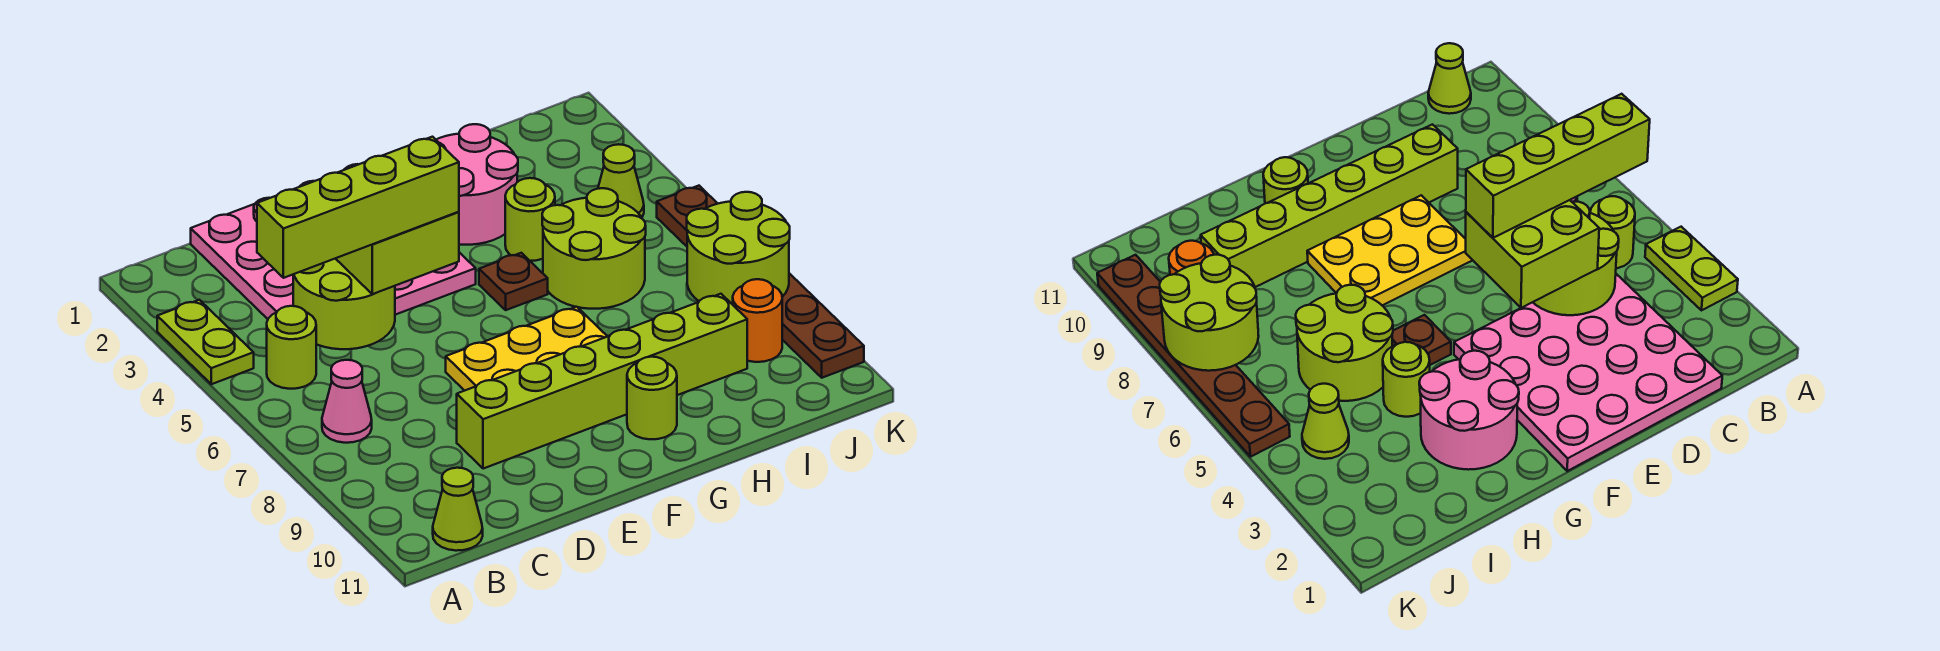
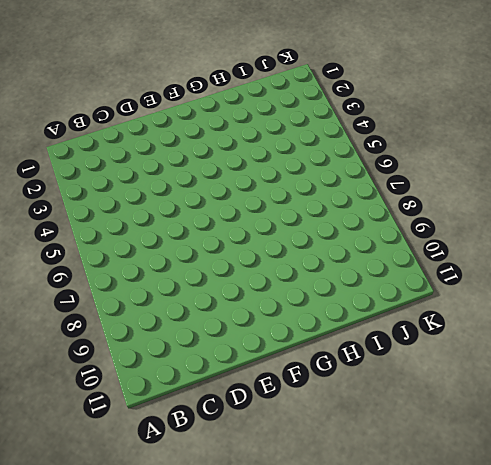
none -> lime 1x2 plate [157,300,254,384]
none -> lime 1x1 round brick [267,306,316,389]
none -> pink 1x1 cone [322,360,372,443]

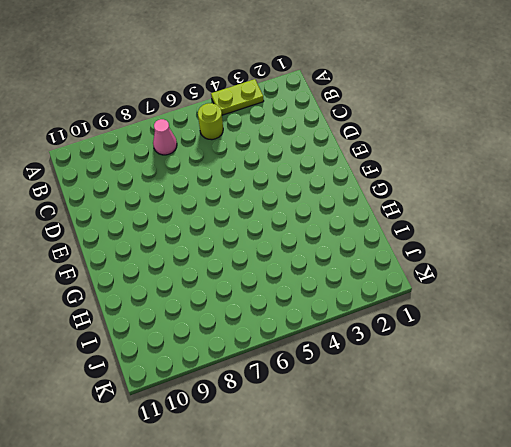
none -> lime 1x1 cone [433,468,483,551]
none -> pink 4x4 plate [191,164,476,319]
none -> lime 1x6 brick [457,294,747,469]

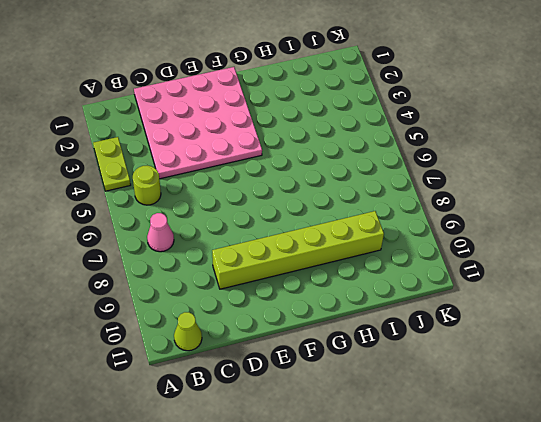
none -> yellow 2x3 plate [446,307,607,391]
none -> pink 2x2 round brick [436,124,518,245]
none -> brown 1x1 plate [479,253,548,310]

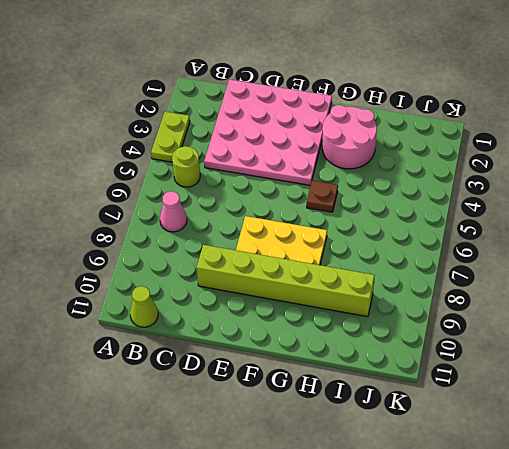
none -> lime 1x1 round brick [627,357,677,439]
none -> lime 1x1 round brick [505,178,555,261]
none -> lime 2x2 round brick [542,188,646,309]

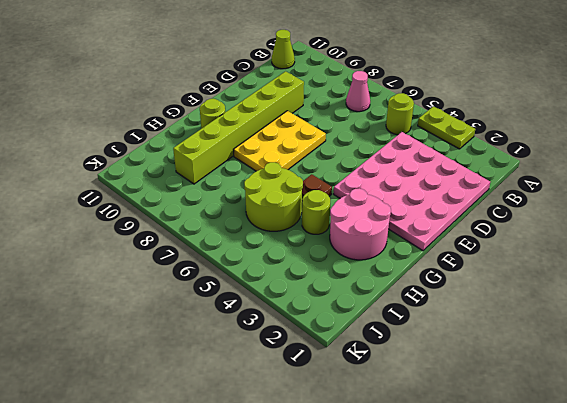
none -> lime 1x1 cone [598,144,644,217]
none -> orange 1x1 round brick [733,279,782,362]
none -> brown 1x6 plate [657,186,864,378]

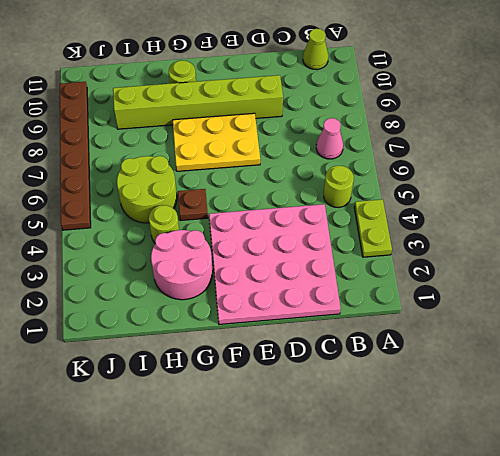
none -> lime 1x1 cone [598,144,644,217]
none -> orange 1x1 round brick [733,279,782,362]
none -> lime 2x2 round brick [293,259,395,349]

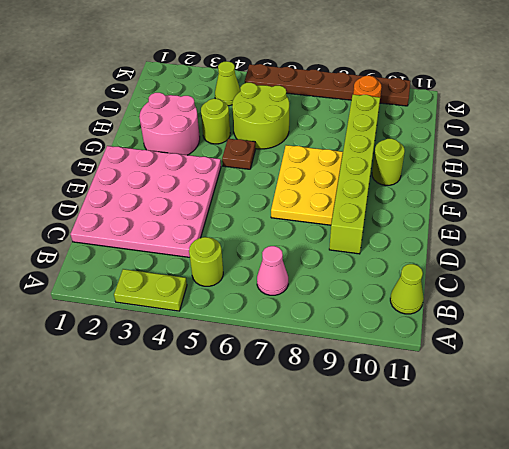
none -> lime 2x2 round brick [293,259,395,349]
none -> lime 2x2 round brick [687,192,790,305]
none -> lime 2x2 brick [335,212,459,294]

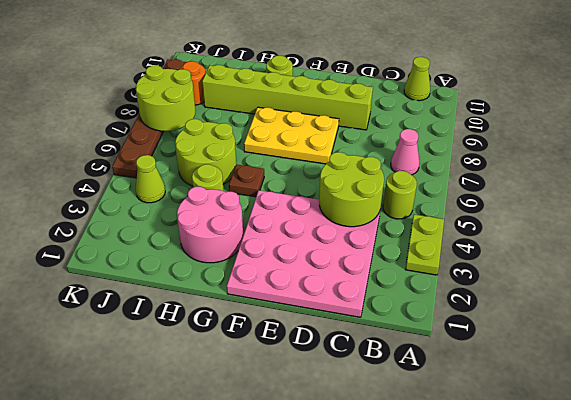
none -> lime 2x2 brick [335,212,459,294]
none -> lime 1x4 brick [257,137,459,278]

